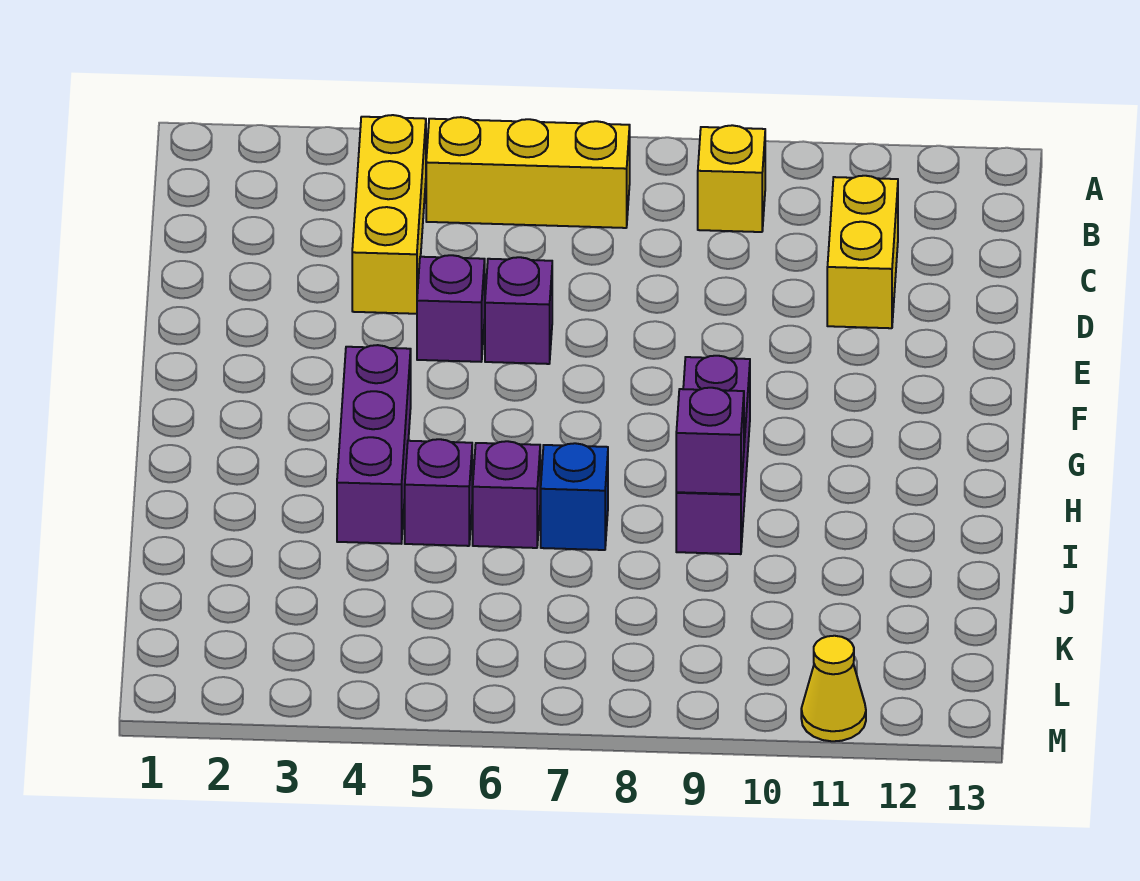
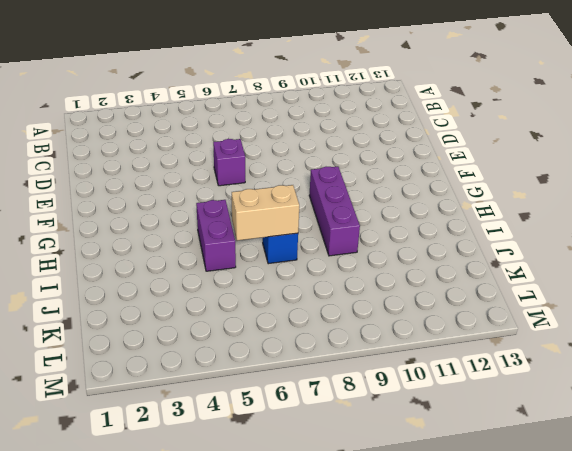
purple 1x2 brick [196,200,236,271] -> purple 1x1 brick [405,439,472,546]
tan 1x2 brick [232,185,299,241] -> none
none -> yellow 1x3 brick [352,115,426,314]
none -> yellow 1x3 brick [426,117,630,228]
none -> yellow 1x1 brick [698,125,765,232]

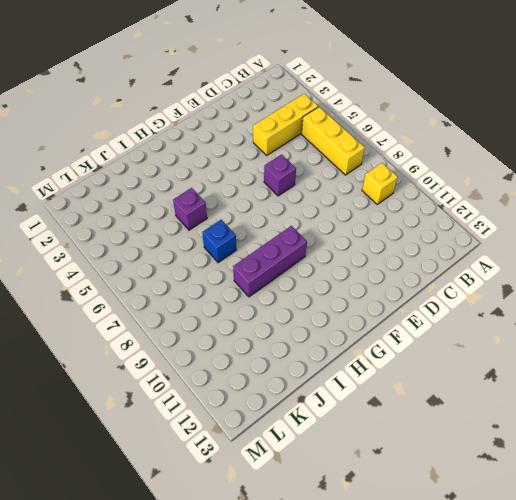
none -> yellow 1x2 brick [827,176,898,328]
none -> purple 1x1 brick [417,255,485,362]
none -> purple 1x3 brick [337,345,411,544]

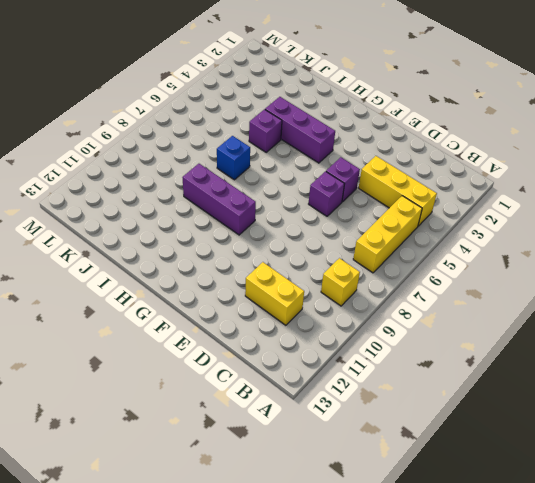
none -> purple 1x1 brick [473,441,540,548]
none -> yellow 1x1 cone [801,636,866,741]
none -> purple 1x1 brick [676,388,744,494]

